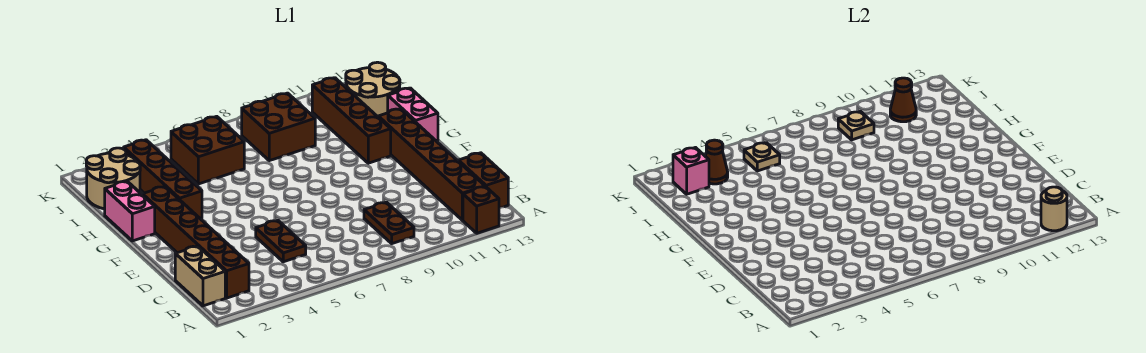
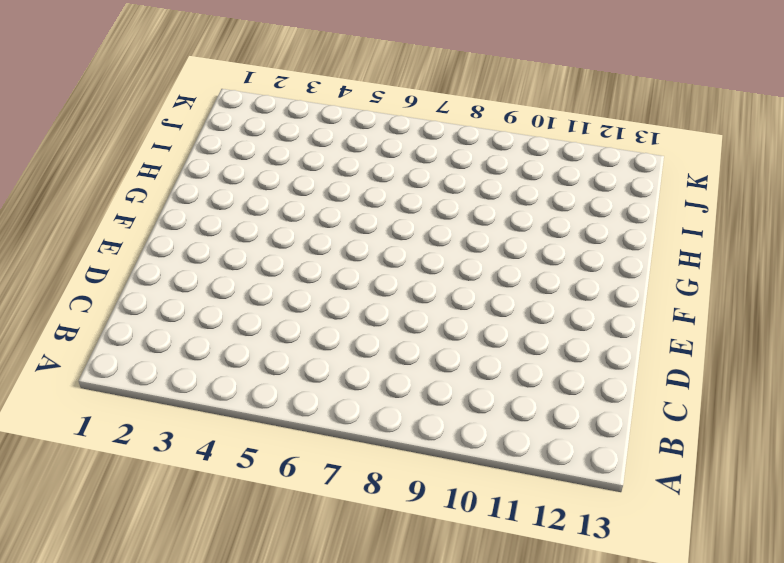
none -> brown 1x1 brick [463,187,499,233]
none -> tan 1x2 brick [175,246,225,306]
none -> brown 1x6 brick [142,187,249,298]

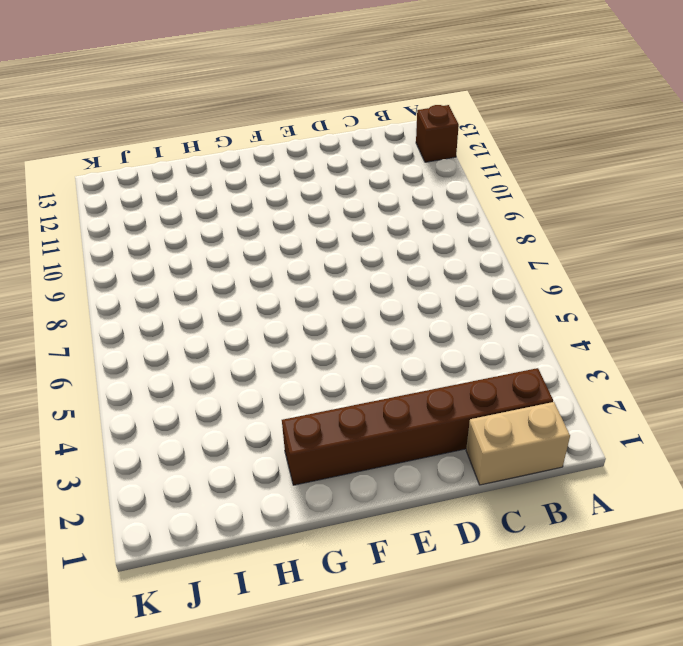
none -> brown 1x2 plate [364,202,414,244]
none -> brown 1x6 brick [378,109,485,220]
none -> brown 1x2 brick [458,153,508,208]

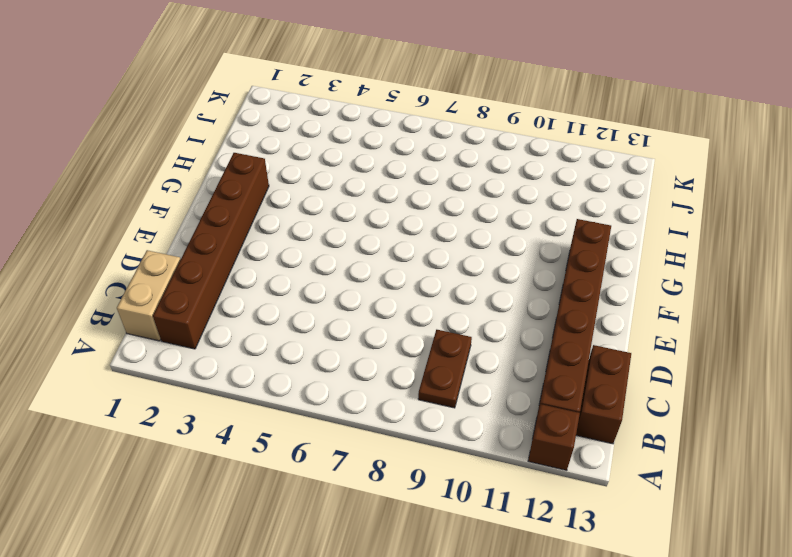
none -> brown 1x2 plate [256,221,306,262]
none -> pink 1x2 brick [105,181,155,241]
none -> brown 1x4 brick [124,140,202,219]

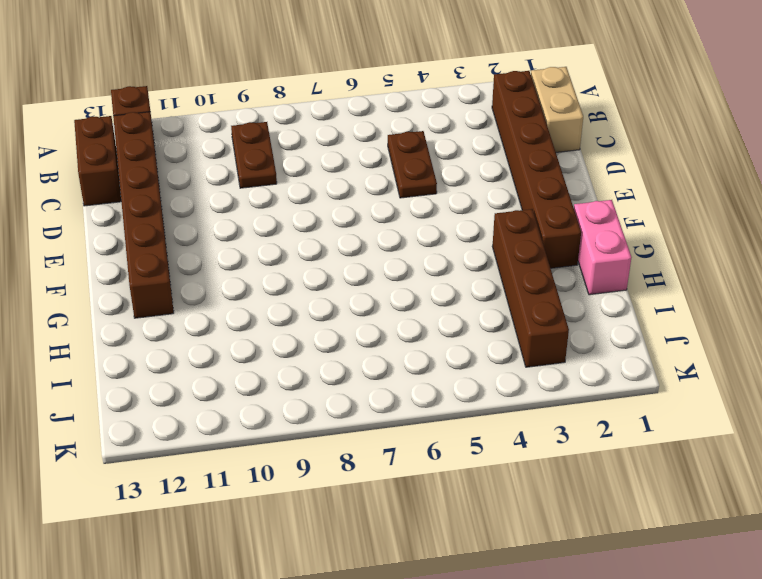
none -> brown 1x4 brick [312,78,391,163]
none -> pink 1x2 brick [388,88,438,141]
none -> tan 2x2 round brick [86,148,140,209]

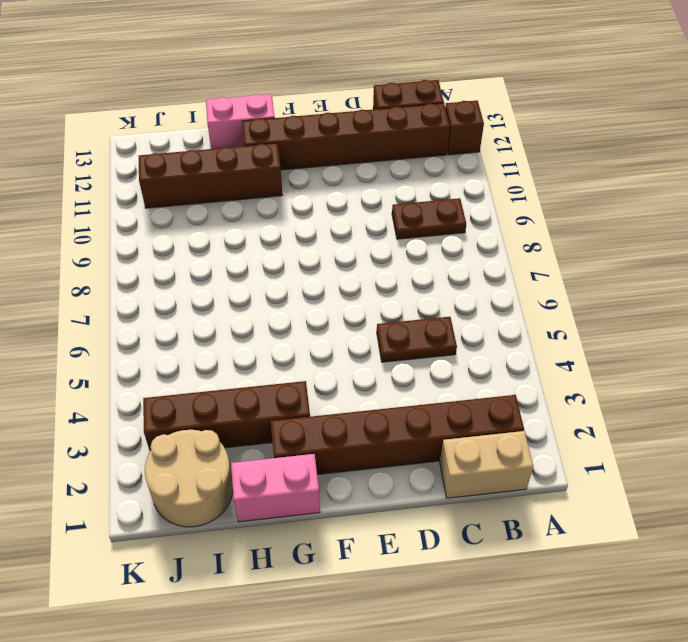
none -> brown 2x2 brick [171,116,244,184]
none -> brown 2x2 brick [242,93,315,161]
none -> tan 2x2 round brick [346,62,400,117]

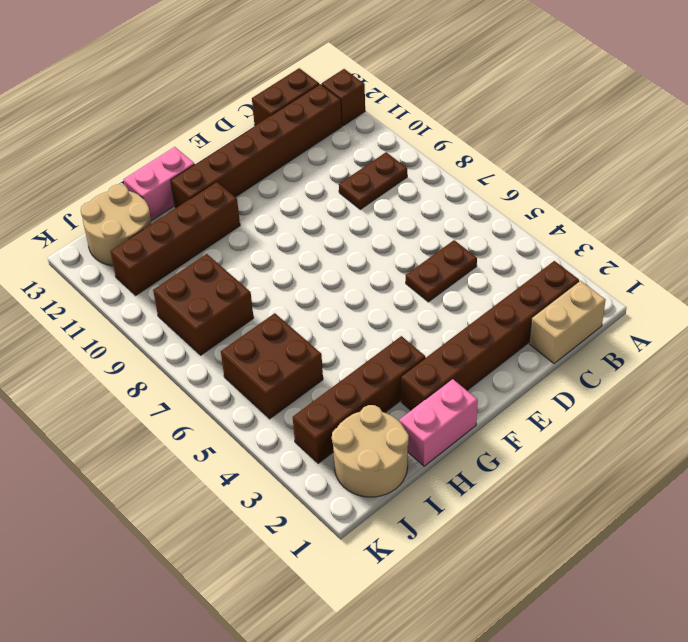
none -> tan 1x1 round brick [1041,187,1067,231]
none -> pink 1x1 brick [673,148,709,194]
none -> brown 1x1 cone [705,140,728,184]

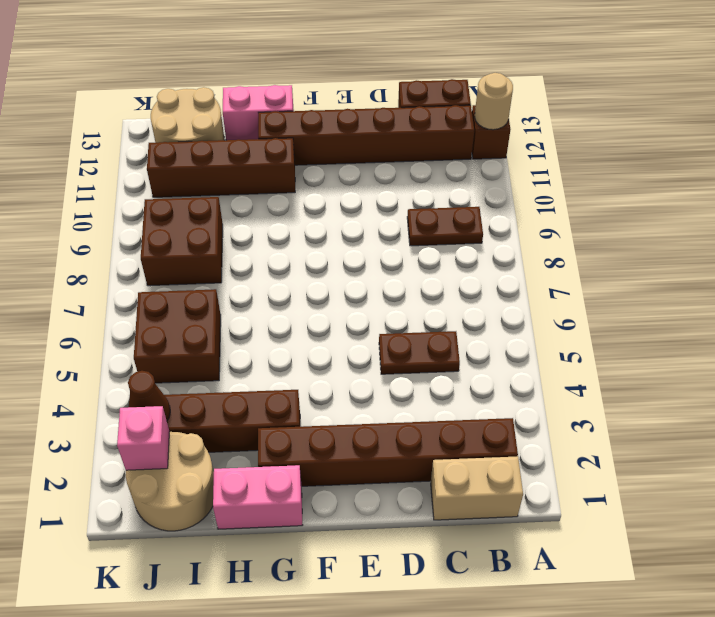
none -> tan 1x1 plate [744,143,780,171]
none -> tan 1x1 plate [838,112,874,140]
none -> brown 1x1 cone [890,78,916,122]

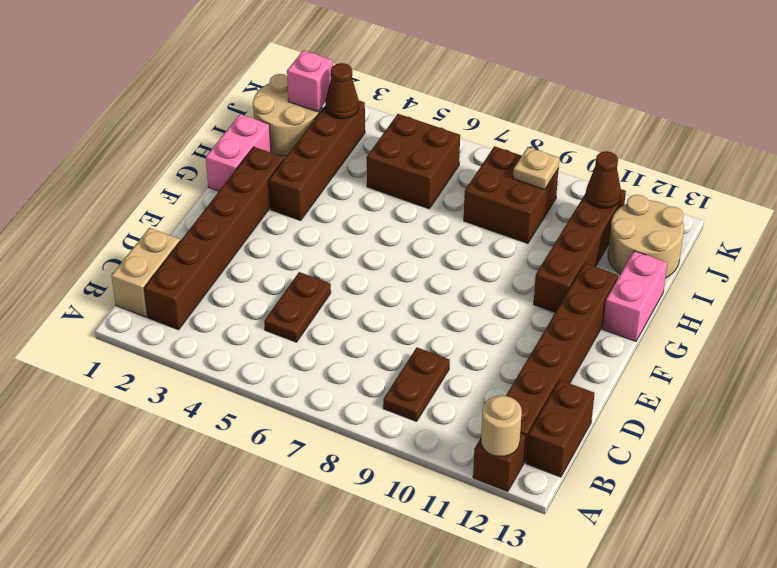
none -> tan 1x1 plate [744,143,780,171]

